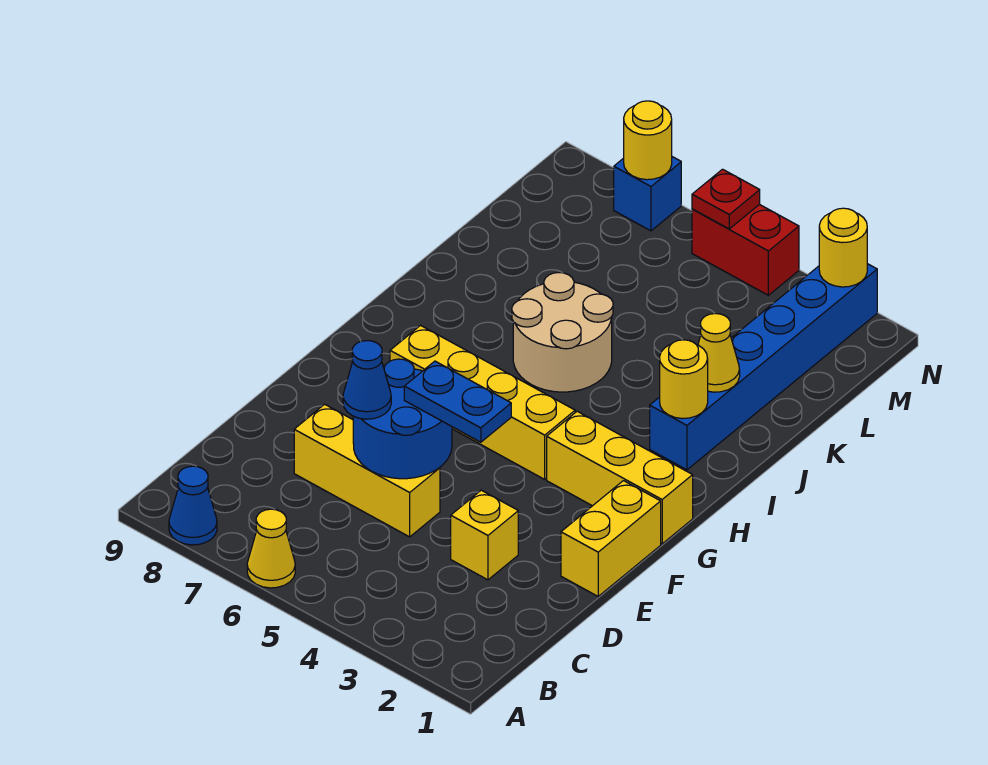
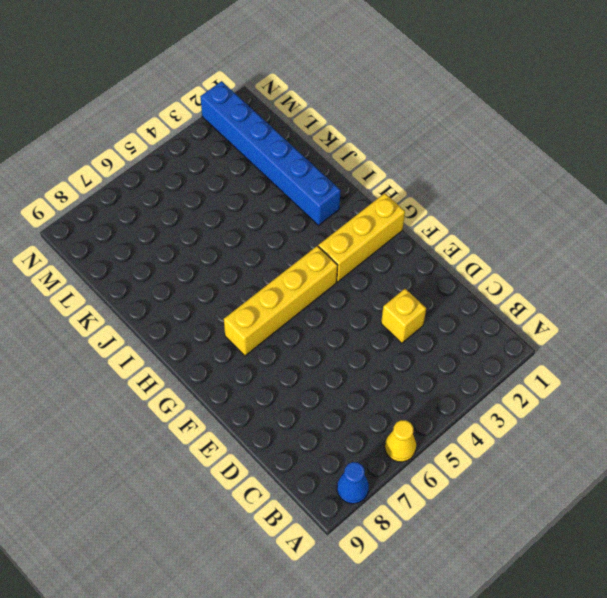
none -> yellow 1x3 brick [294,404,440,537]
none -> yellow 1x2 brick [561,481,661,596]
none -> tan 2x2 round brick [512,273,613,392]

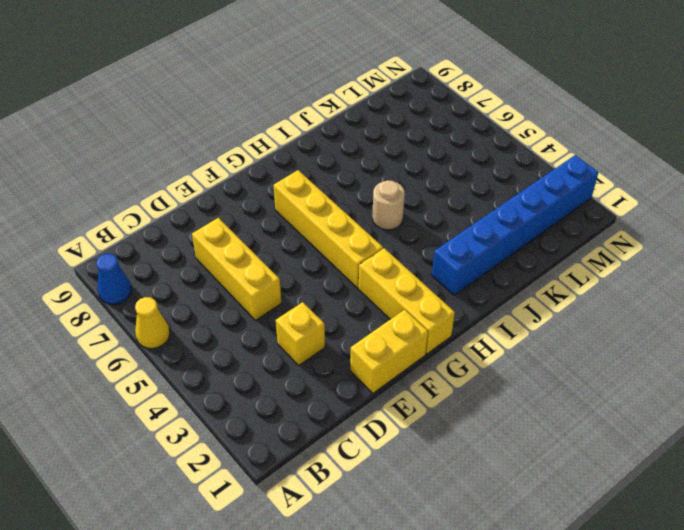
tan 1x1 round brick [372,180,405,230] -> tan 2x2 round brick [512,273,613,392]
none -> red 1x2 brick [692,204,799,295]
none -> blue 1x1 brick [614,157,681,231]
none -> blue 2x2 round brick [353,359,452,479]

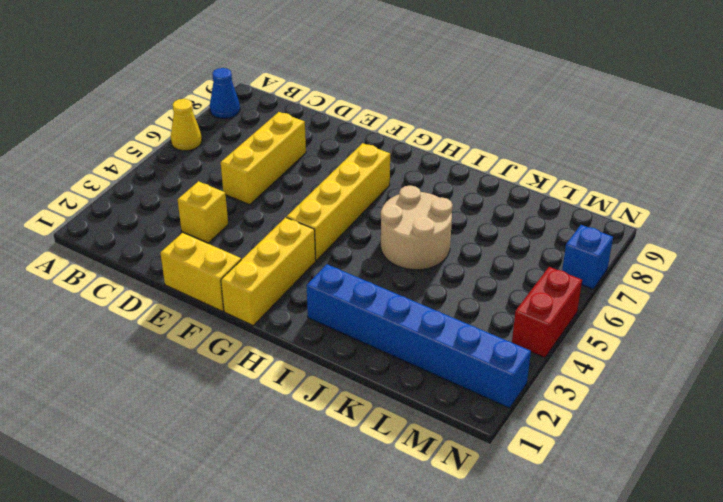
none -> blue 2x2 round brick [353,359,452,479]
none -> yellow 1x1 round brick [660,340,708,419]
none -> yellow 1x1 cone [698,314,740,392]

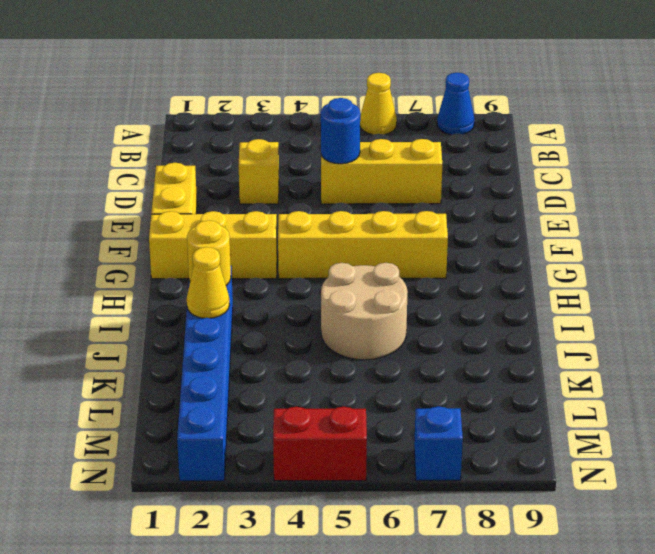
blue 1x1 round brick [321,98,360,164] -> blue 2x2 round brick [353,359,452,479]
none -> yellow 1x1 round brick [819,208,867,287]
none -> red 1x1 plate [692,169,760,229]
none -> yellow 1x1 round brick [624,101,672,180]

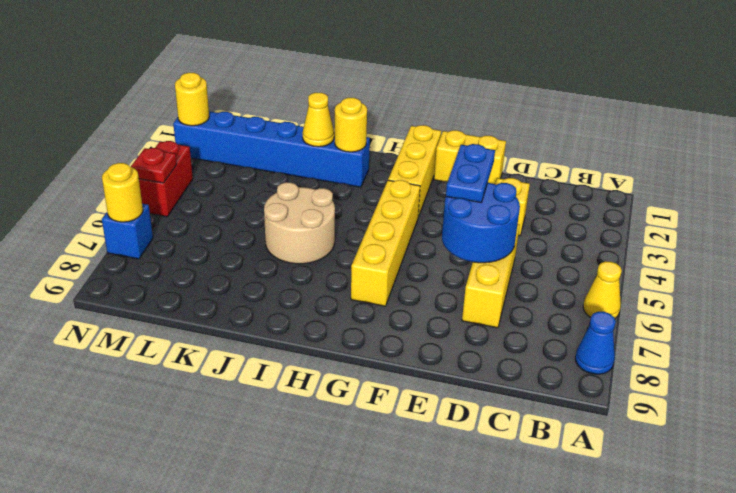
none -> blue 1x1 cone [343,341,391,419]

